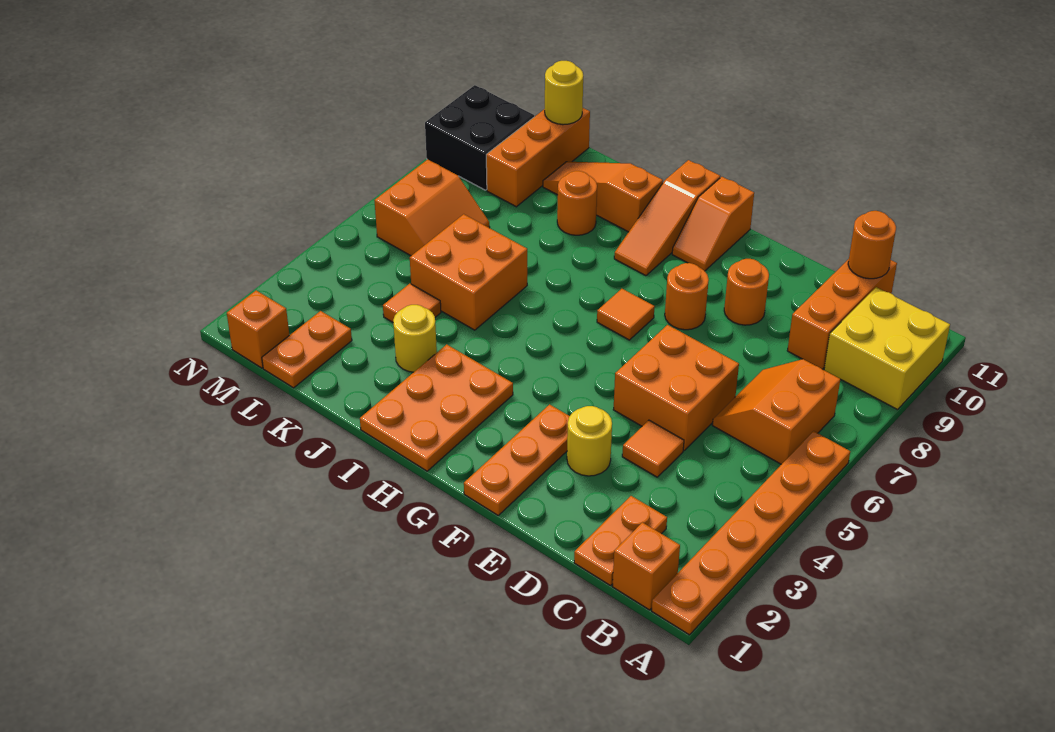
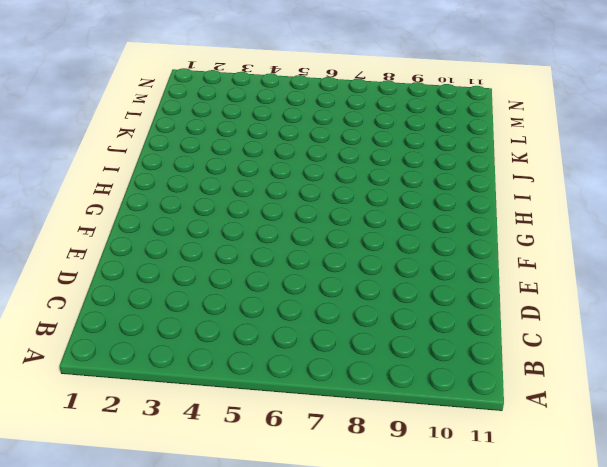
none -> orange 1x6 plate [652,431,850,635]
none -> yellow 2x2 brick [824,287,950,410]
none -> orange 1x1 brick [612,522,680,610]

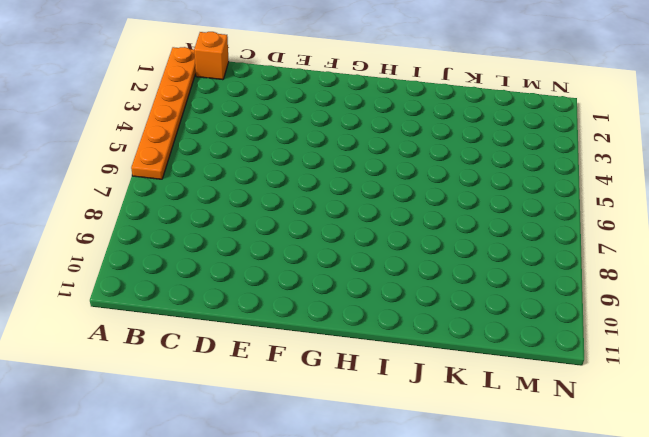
none -> yellow 2x2 brick [824,287,950,410]
none -> orange 2x2 slope [712,359,840,464]
none -> orange 1x2 plate [574,496,667,586]

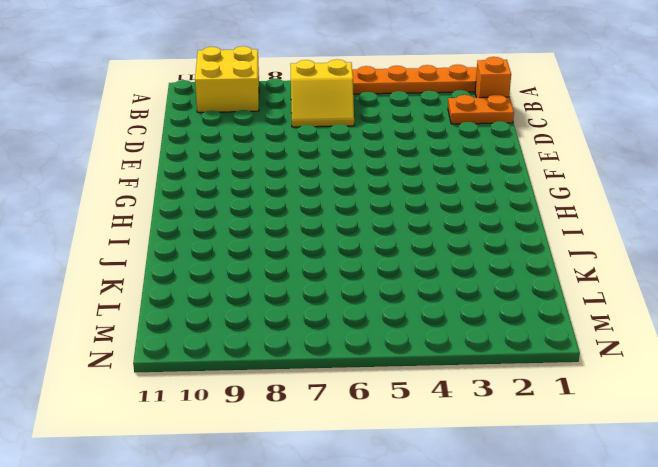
yellow 2x2 slope [290,59,354,127] -> orange 2x2 slope [712,359,840,464]
none -> orange 1x3 brick [787,259,897,369]
none -> orange 1x1 tile [622,420,684,477]
none -> orange 2x2 brick [613,325,739,450]

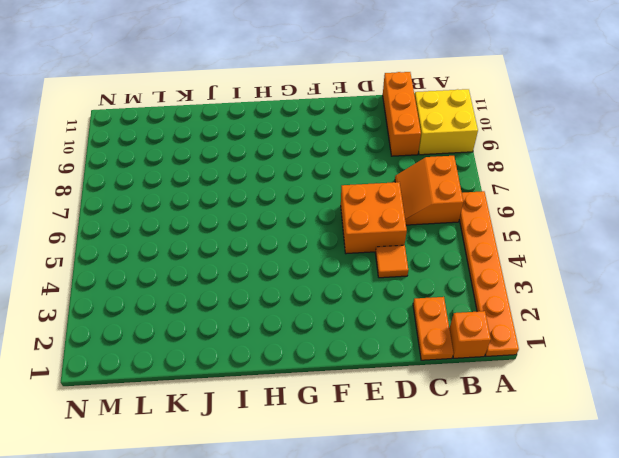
none -> yellow 1x1 round brick [567,406,612,476]
none -> orange 1x1 round brick [724,259,769,325]
none -> orange 1x3 plate [464,404,570,515]

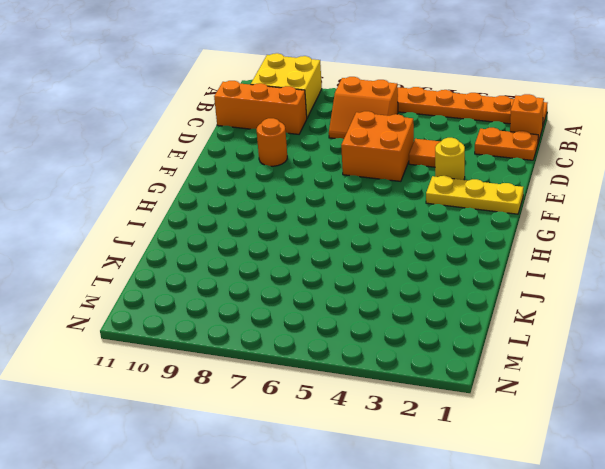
yellow 1x3 plate [426,176,523,214] -> orange 1x3 plate [464,404,570,515]
none -> orange 1x1 round brick [665,263,709,330]
none -> orange 1x1 tile [597,289,655,340]
none -> orange 1x2 slope [672,177,754,271]

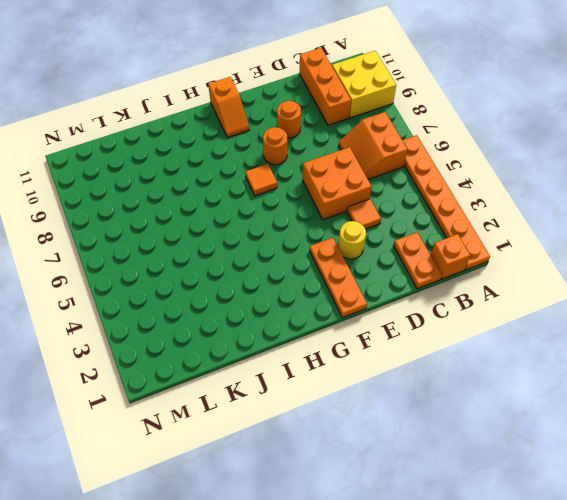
none -> orange 2x3 plate [360,344,513,471]
none -> orange 1x3 slope [614,160,720,276]
none -> orange 1x3 slope [543,162,663,232]

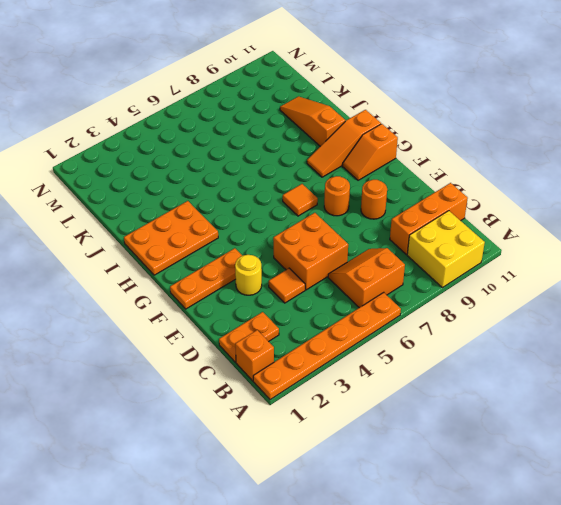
none -> yellow 1x1 round brick [393,305,437,372]
none -> orange 2x2 brick [410,214,527,330]
none -> orange 1x1 round brick [557,171,597,235]

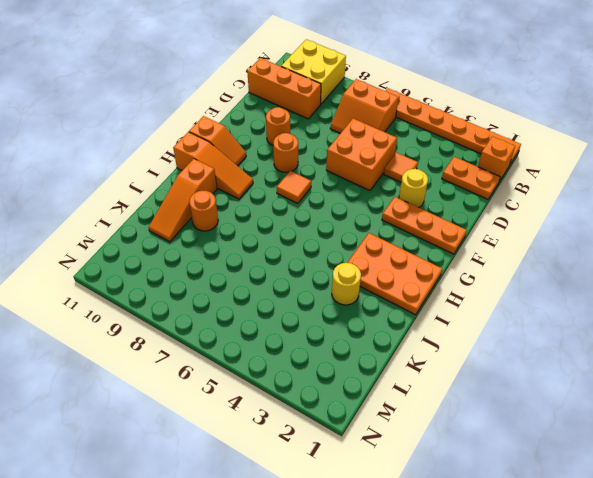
none -> orange 2x2 brick [410,214,527,330]
none -> orange 1x1 tile [383,284,441,322]
none -> orange 1x2 plate [262,311,352,388]

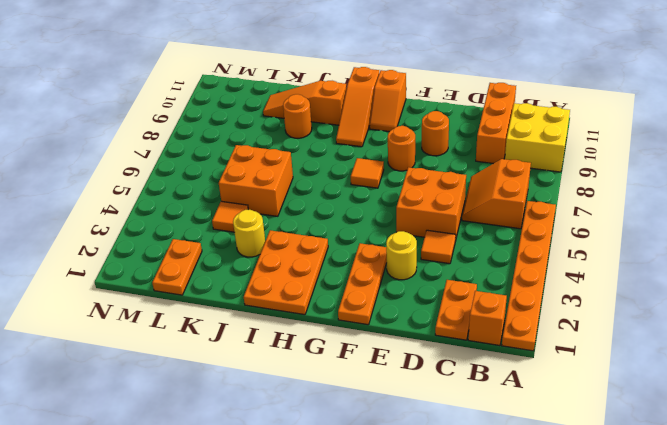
none -> orange 2x2 slope [374,159,490,256]
none -> orange 1x3 brick [486,108,590,207]
none -> orange 1x1 brick [227,290,289,368]

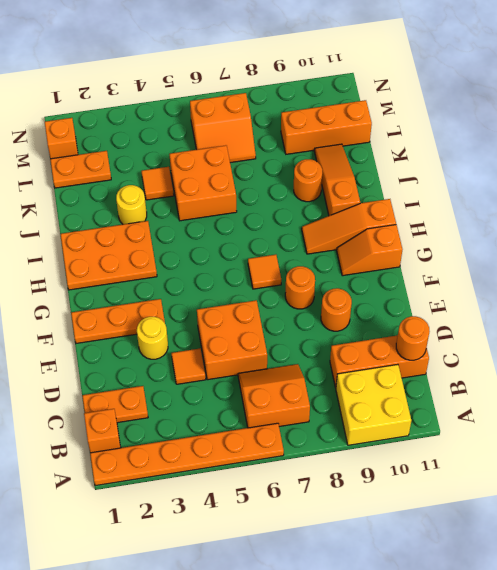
none -> black 2x2 brick [425,85,534,190]
none -> yellow 1x1 round brick [545,61,583,125]

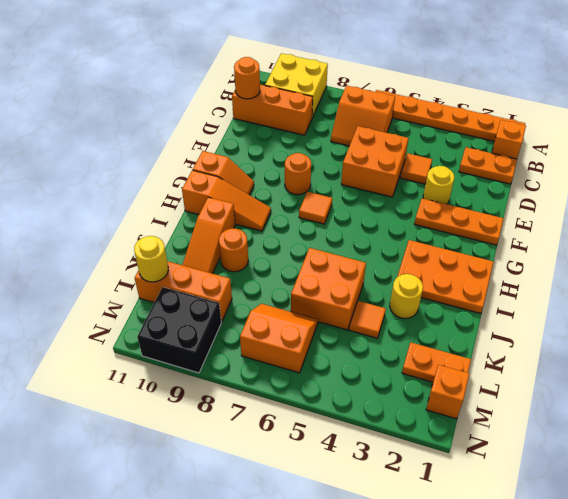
none -> orange 1x1 round brick [724,259,769,325]

